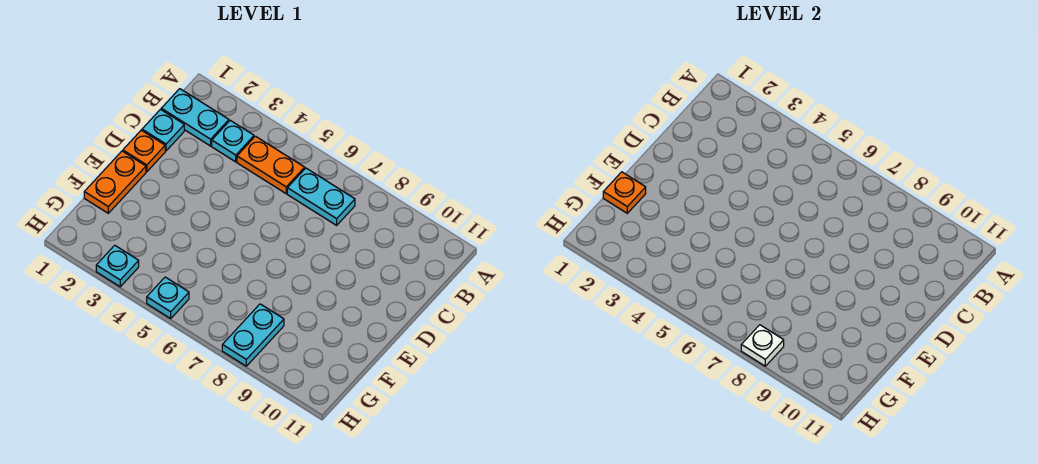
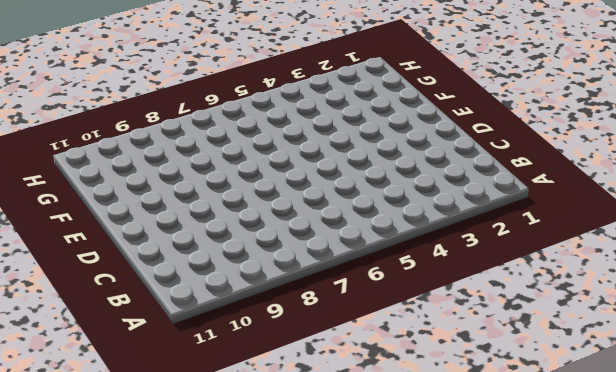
none -> cyan 1x2 plate [161,89,229,146]
none -> cyan 1x1 plate [212,120,254,162]
none -> orange 1x2 plate [237,136,305,194]

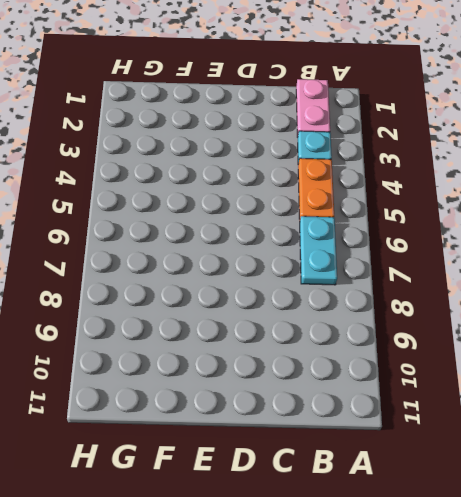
pink 1x2 plate [296,79,330,137] -> cyan 1x2 plate [161,89,229,146]
none -> cyan 1x1 plate [142,110,184,151]
none -> orange 1x1 plate [123,130,165,172]
none -> orange 1x2 plate [84,151,146,213]

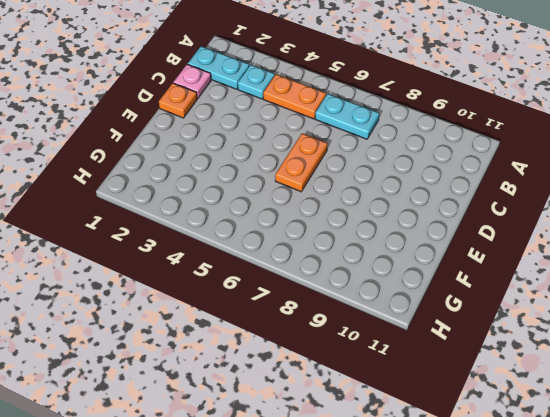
pink 1x1 plate [173,64,211,99] -> cyan 1x1 plate [142,110,184,151]
orange 1x2 plate [275,133,328,192] -> orange 1x2 plate moved to [84,151,146,213]
none -> cyan 1x2 plate [222,304,284,366]
none -> cyan 1x1 plate [96,245,139,287]
none -> cyan 1x1 plate [147,277,189,318]

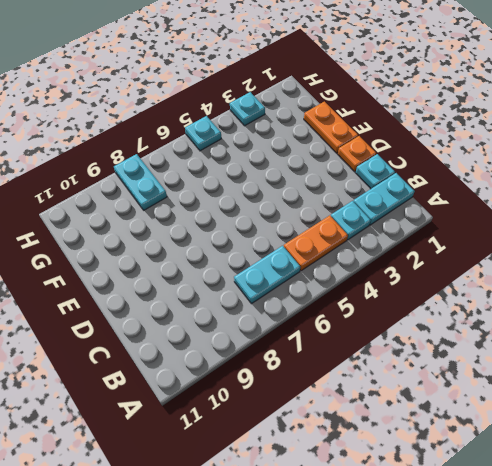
none -> orange 1x1 plate [603,172,646,213]
none -> white 1x1 plate [741,325,784,366]

